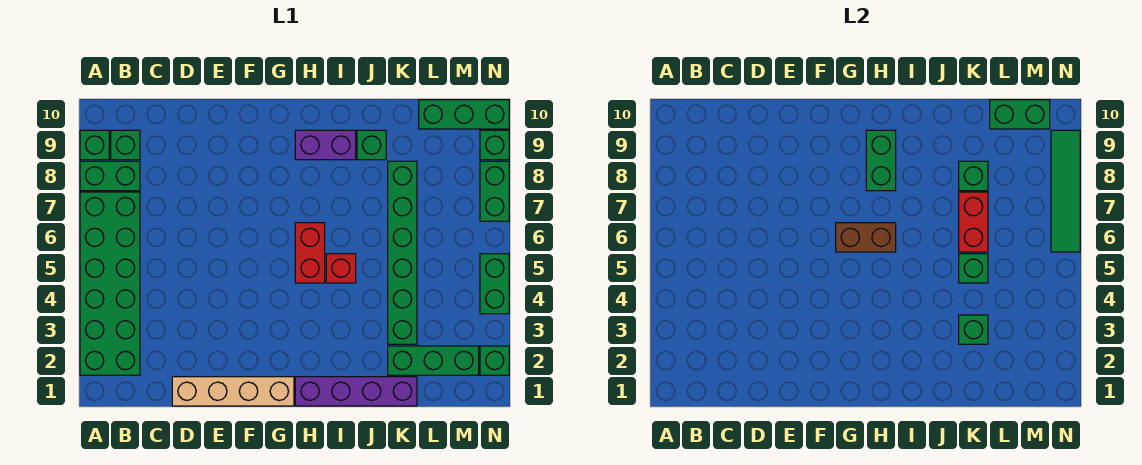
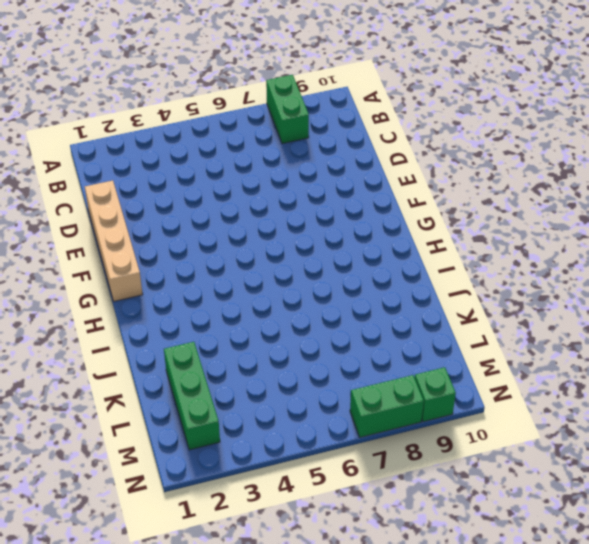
none -> green 2x6 brick [80,192,140,375]
none -> green 1x1 brick [80,130,109,160]
none -> green 1x1 brick [111,130,140,160]

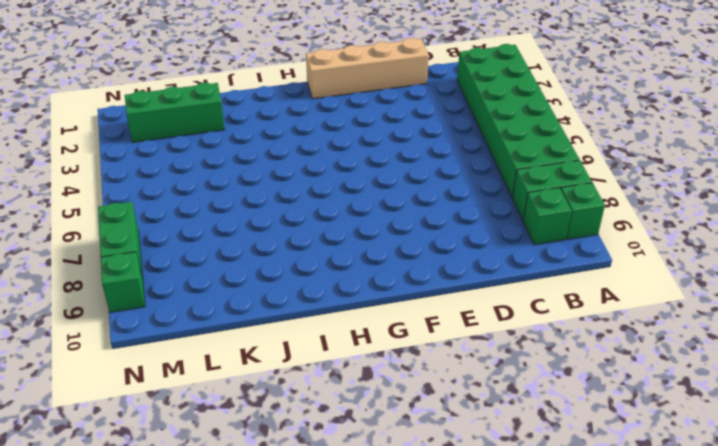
none -> purple 1x4 brick [295,377,417,406]
none -> red 1x2 brick [295,223,325,283]
none -> purple 1x2 brick [295,130,356,160]

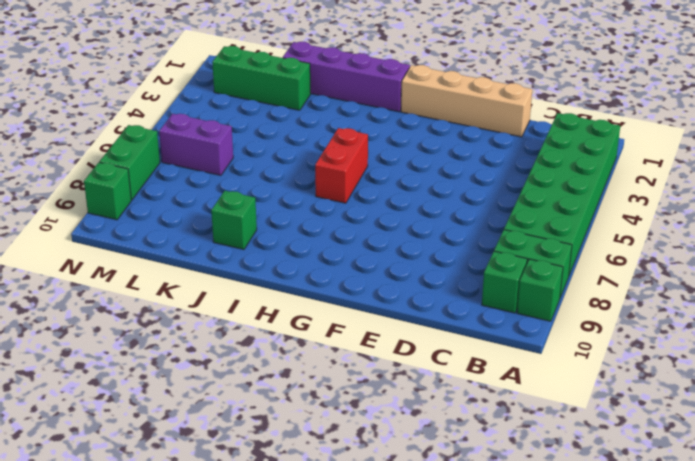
purple 1x2 brick [159,114,233,175] -> purple 1x2 brick moved to [295,130,356,160]
none -> red 1x1 brick [326,254,356,283]
none -> green 1x6 brick [388,161,417,344]
none -> green 1x3 brick [419,100,509,129]

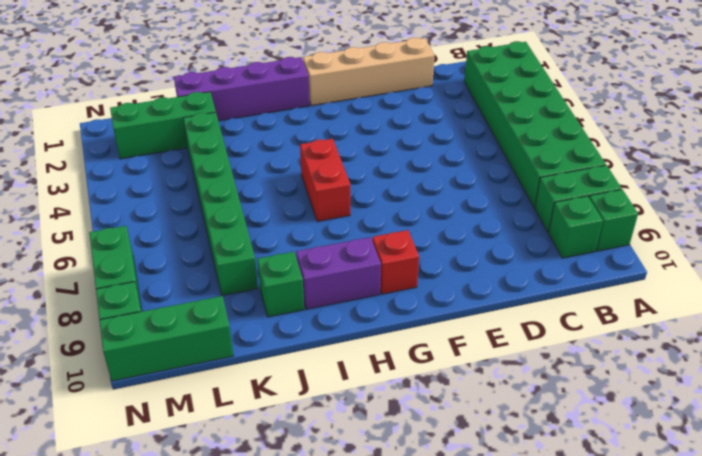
red 1x1 brick [372,230,419,294] -> red 1x1 brick moved to [326,254,356,283]
none -> green 1x1 brick [480,346,509,375]
none -> green 1x2 brick [480,254,509,314]
none -> brown 1x2 brick [836,223,896,252]

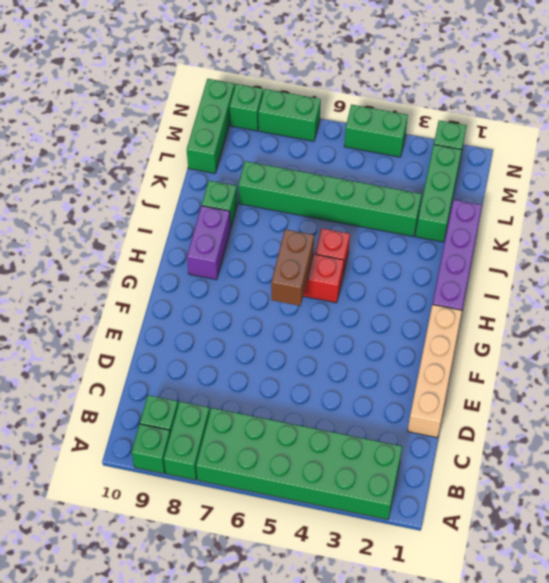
none -> green 1x2 brick [866,130,896,191]
none -> green 1x1 brick [959,315,988,344]
none -> green 1x1 brick [959,254,988,283]

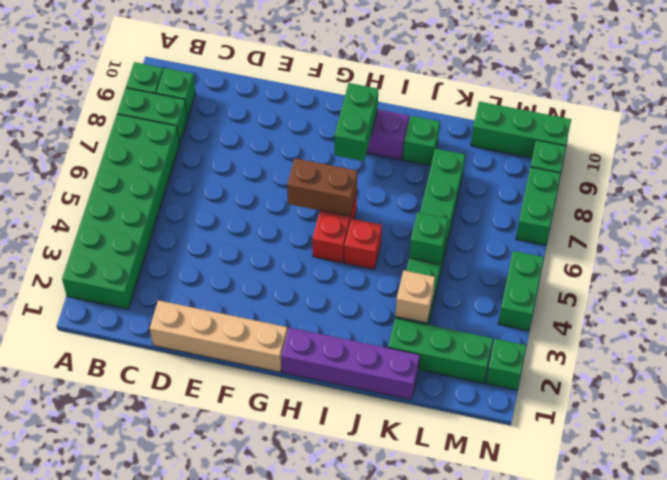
tan 1x1 brick [395,271,435,323] -> green 1x1 brick [959,315,988,344]
none -> red 1x2 brick [959,192,988,252]
none -> green 1x1 brick [959,161,988,191]
none -> green 1x2 brick [990,100,1050,129]

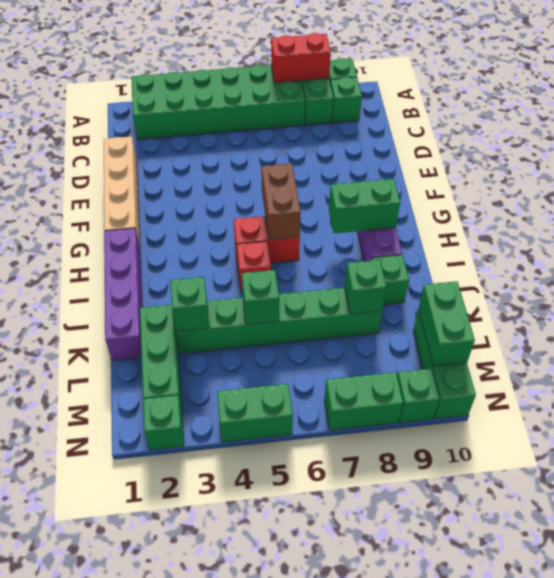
red 1x2 brick [271,33,331,83] -> red 1x2 brick moved to [959,192,988,252]
none -> green 1x4 tile [1051,130,1080,252]

